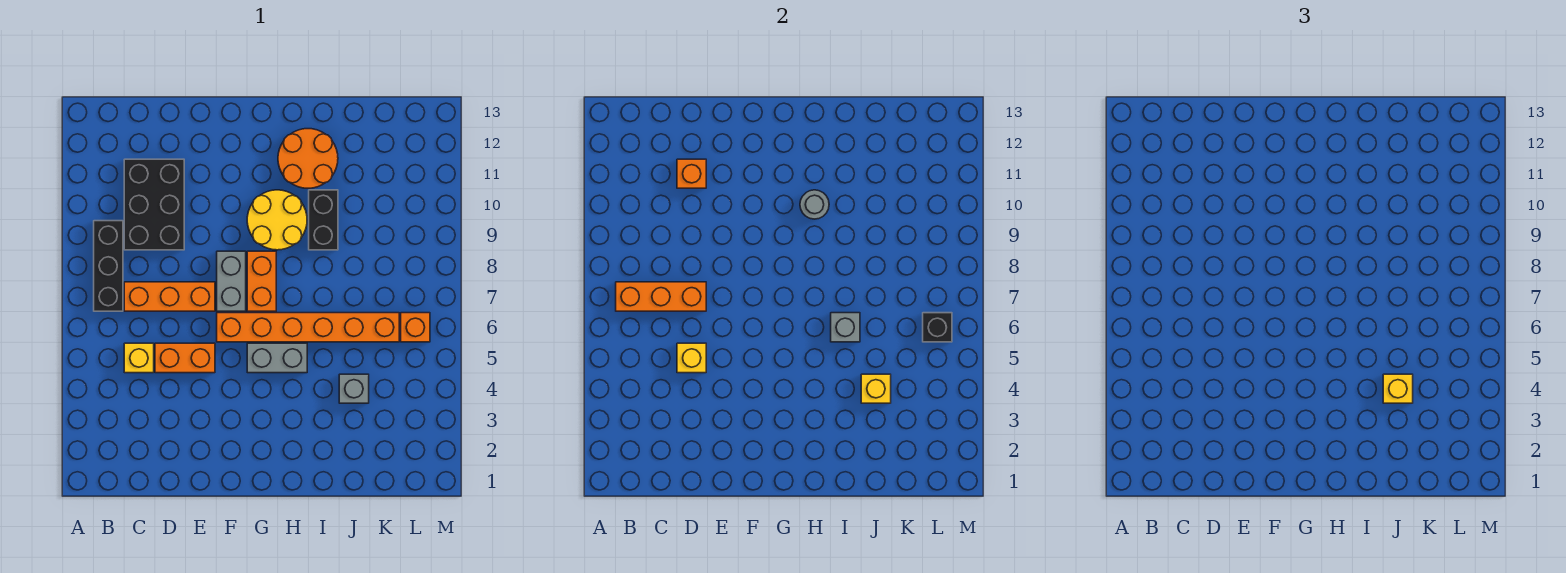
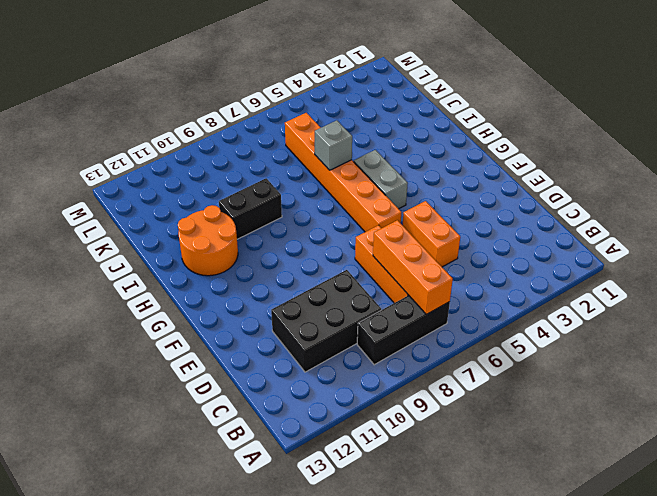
none -> yellow 1x1 brick [124,343,154,373]
none -> grey 1x2 brick [217,251,246,311]
none -> orange 1x2 brick [247,251,276,311]

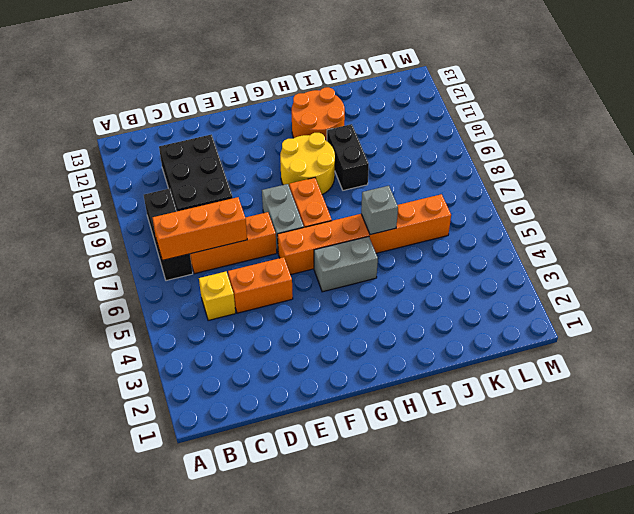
none -> grey 1x1 brick [339,374,369,403]
none -> orange 1x1 brick [401,313,430,342]
none -> yellow 1x1 brick [677,343,706,373]

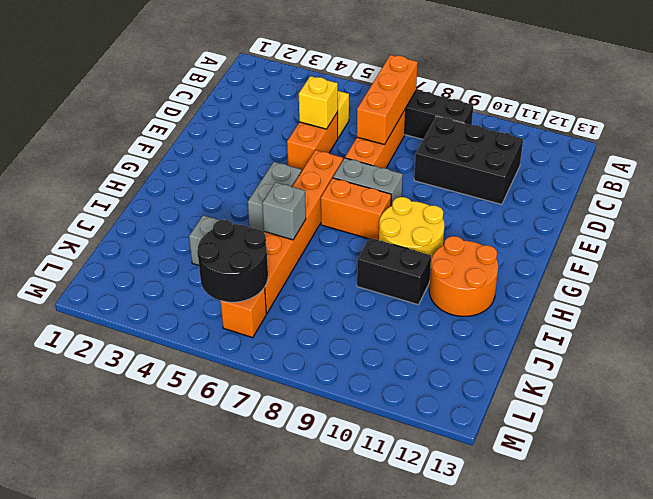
black 2x2 round brick [197,220,268,302] -> black 1x1 brick [923,313,952,342]
none -> orange 1x1 brick [677,159,706,188]
none -> grey 1x1 round brick [800,190,829,219]
none -> yellow 1x1 brick [861,374,891,403]

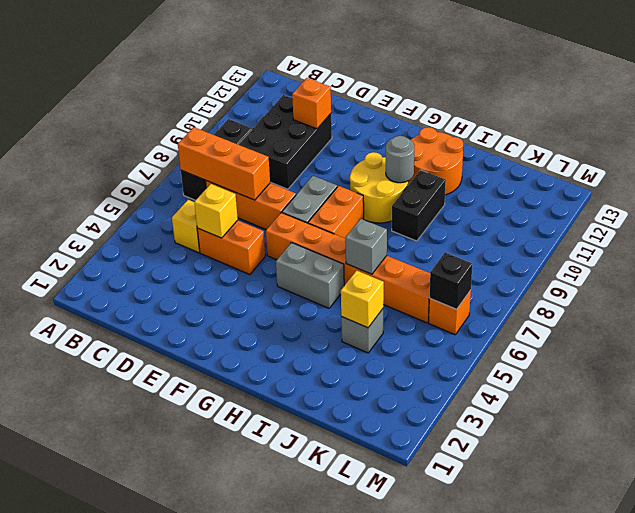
none -> yellow 1x1 brick [1383,374,1413,403]

